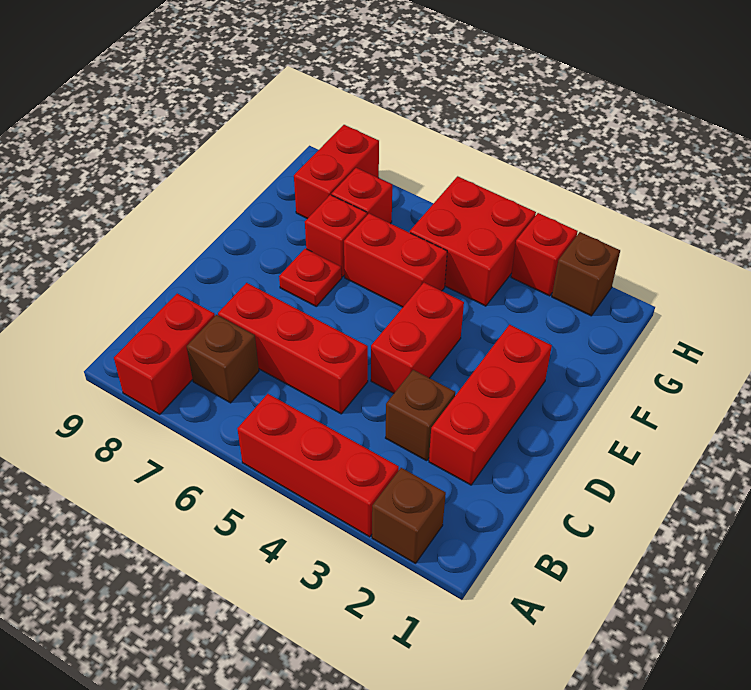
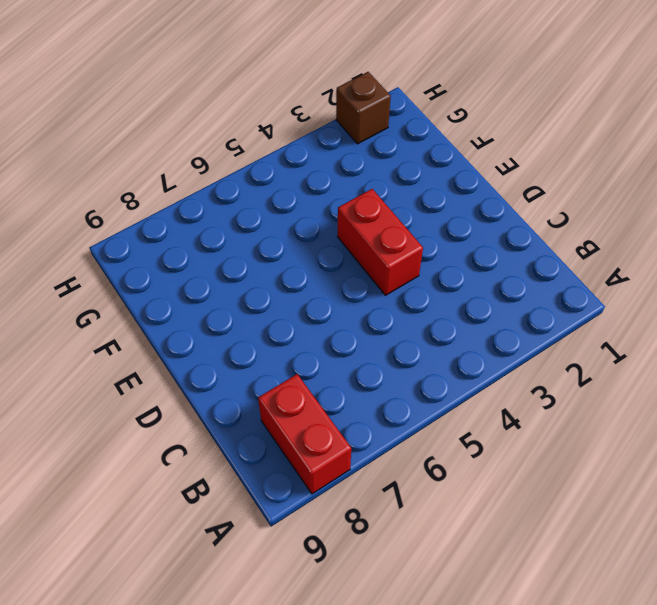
none -> brown 1x1 brick [372,468,446,563]
none -> red 1x3 brick [237,394,399,537]
none -> brown 1x1 brick [187,315,259,403]

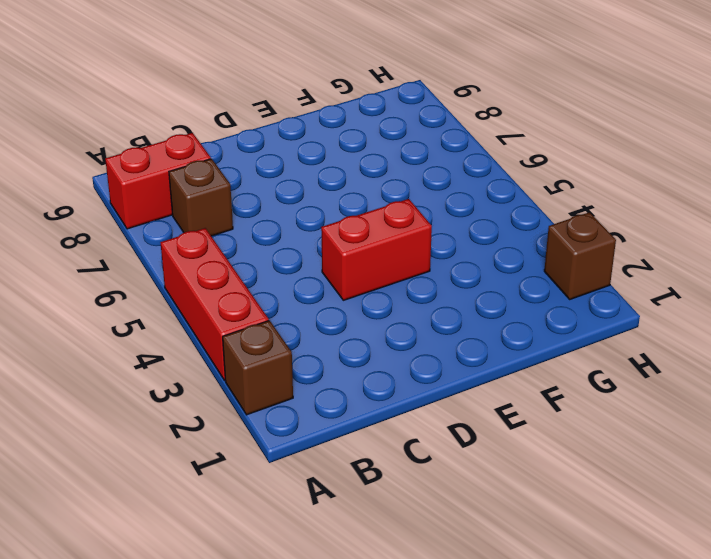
none -> red 1x3 brick [429,324,552,485]
none -> brown 1x1 brick [386,370,455,461]
none -> red 1x3 brick [218,283,368,414]

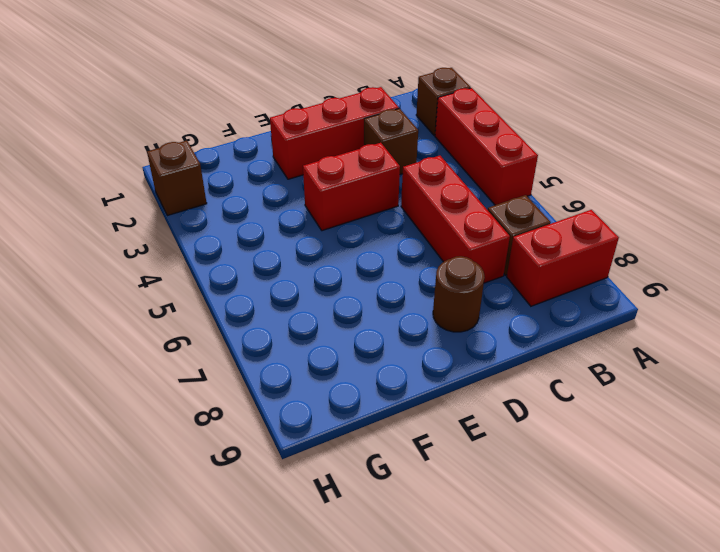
brown 1x1 round brick [433,256,485,332] -> none
none -> red 1x1 plate [279,249,342,306]
none -> red 1x2 brick [344,213,447,307]
none -> red 1x1 brick [305,195,367,277]

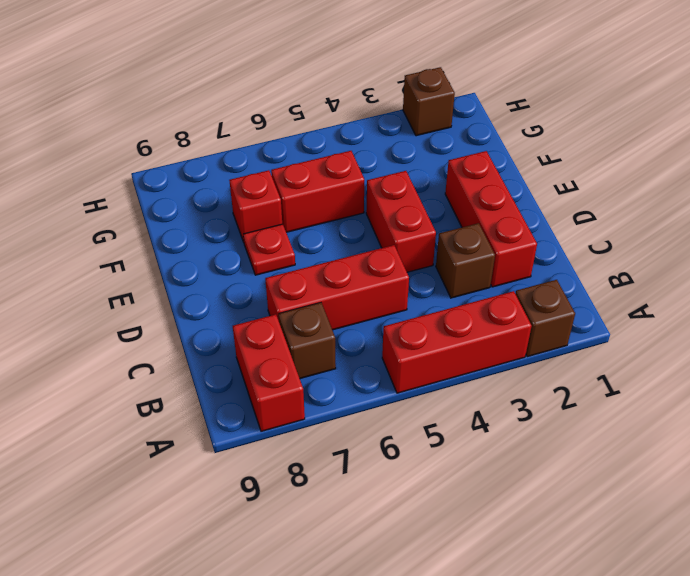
none -> red 2x2 brick [410,176,536,306]
none -> red 1x1 brick [332,168,392,223]
none -> red 1x2 brick [294,125,379,219]

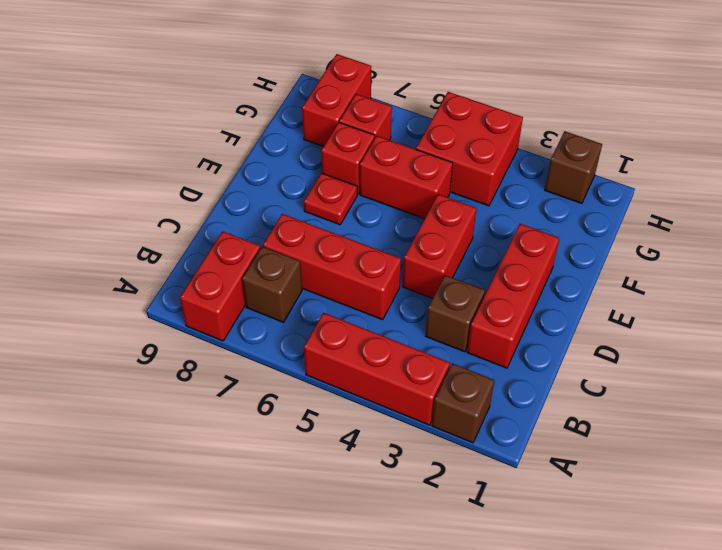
none -> red 1x1 brick [511,213,578,296]

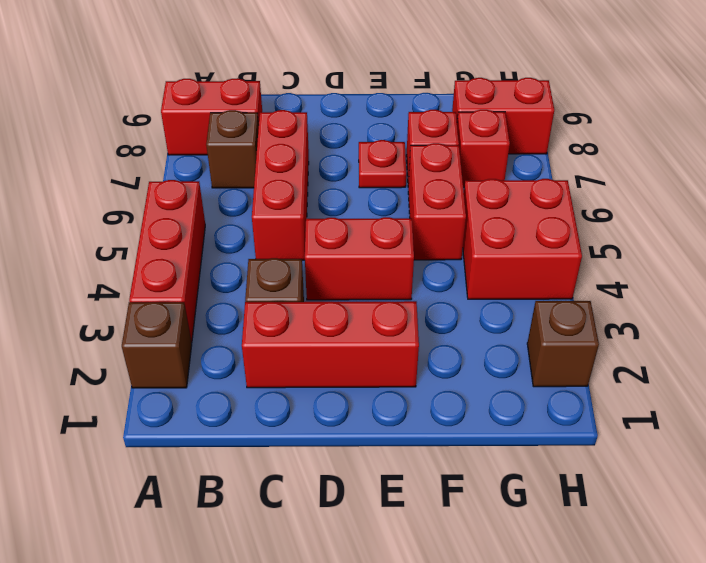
none -> red 1x1 brick [511,213,578,296]

